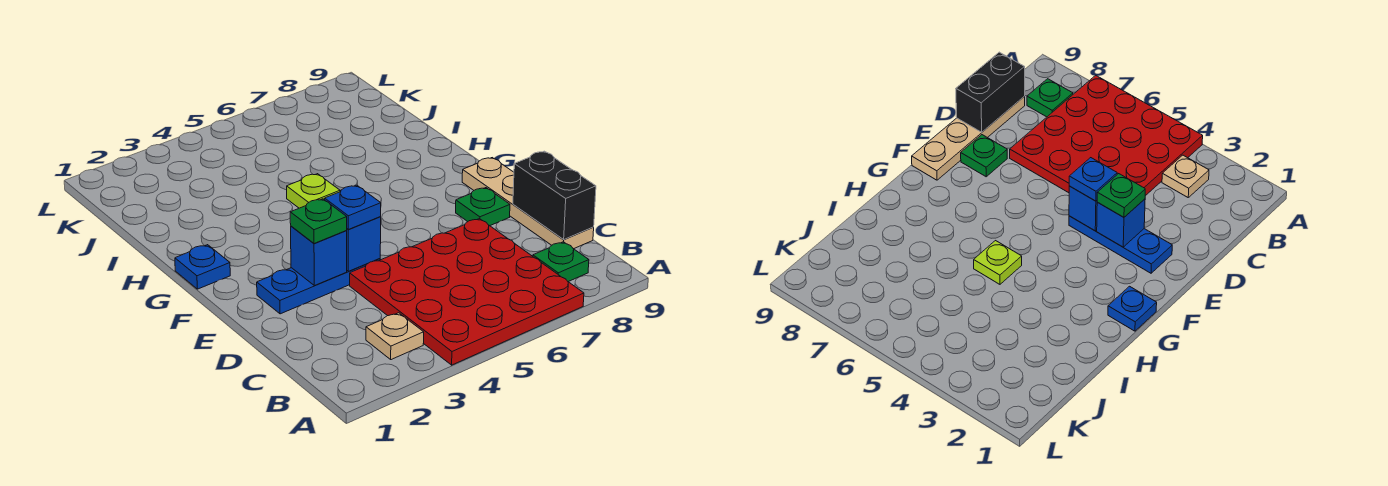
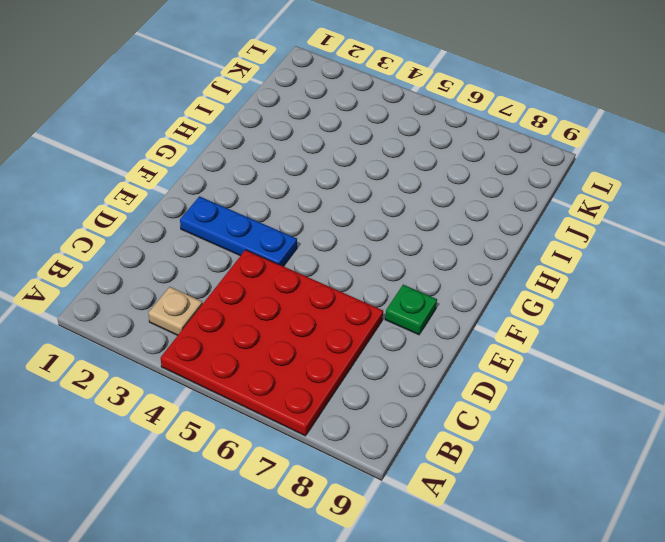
none -> green 1x1 plate [533,242,589,282]
none -> tan 1x4 plate [462,158,594,249]
none -> blue 1x1 plate [175,245,230,289]

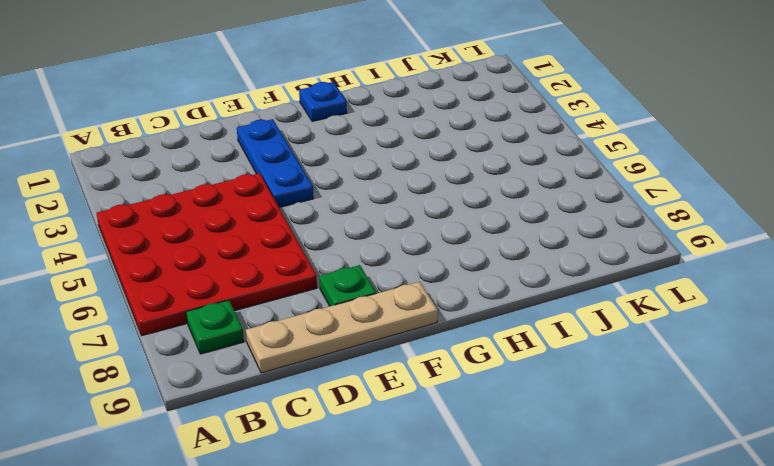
none -> tan 1x1 plate [366,313,424,360]
none -> lime 1x1 plate [287,174,340,208]
none -> black 1x2 brick [513,151,596,240]

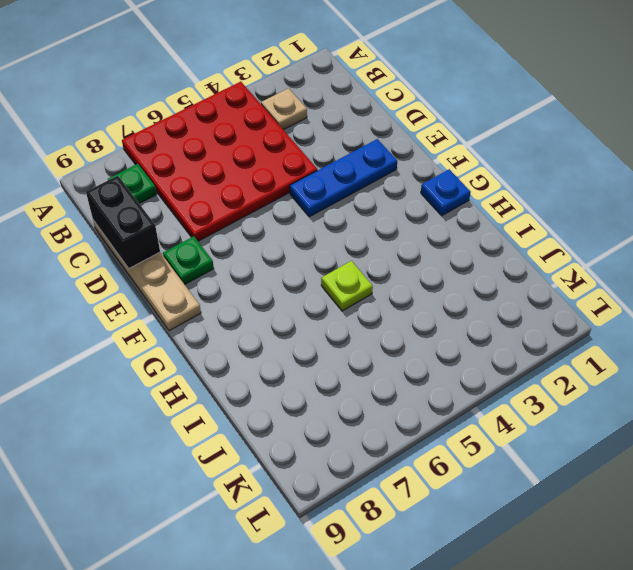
none -> blue 1x1 brick [291,226,347,286]
none -> blue 1x1 brick [347,217,381,271]
none -> green 1x1 plate [290,199,347,244]

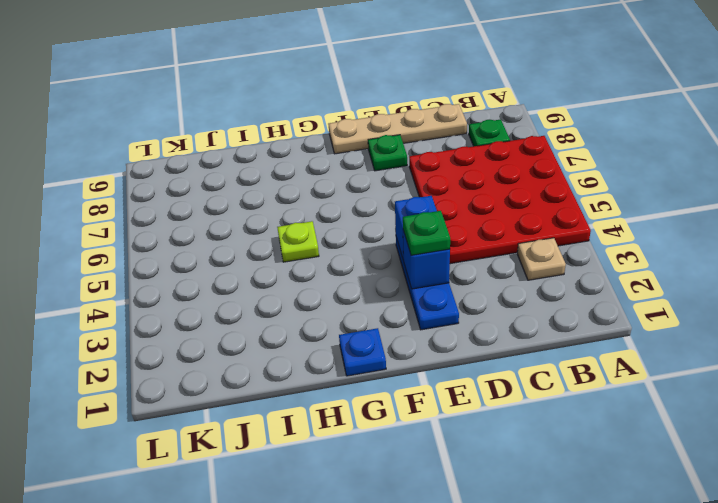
none -> black 1x2 brick [513,151,596,240]
none -> blue 1x1 plate [325,185,381,229]

